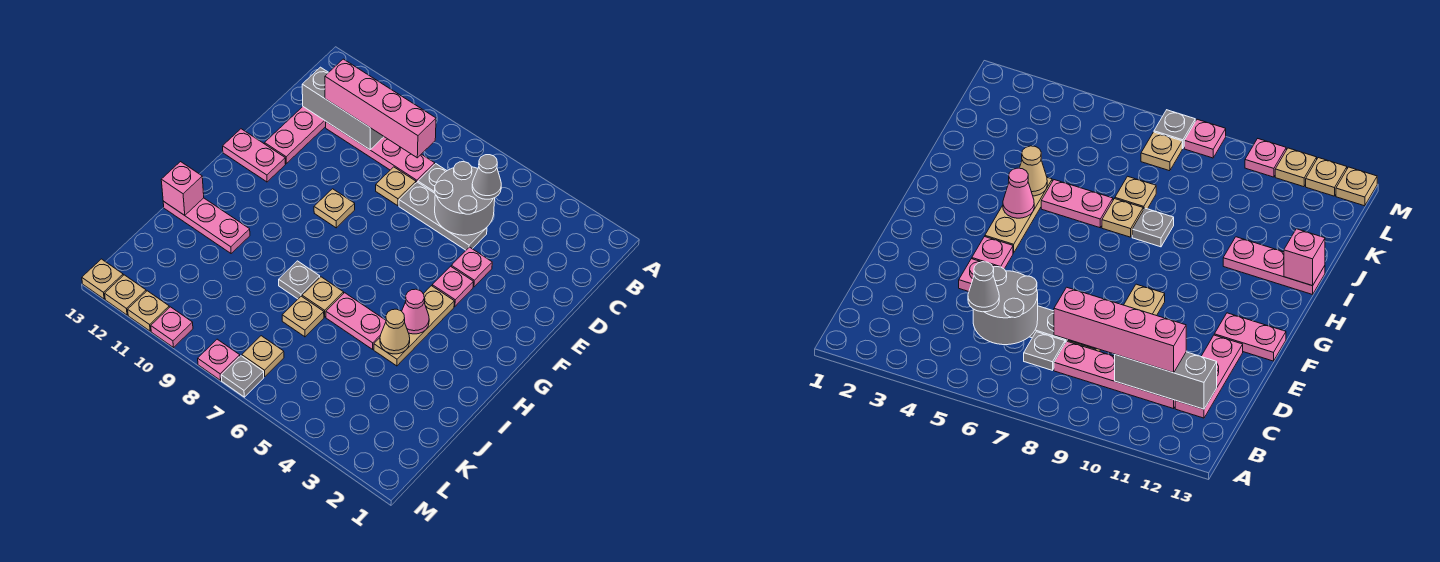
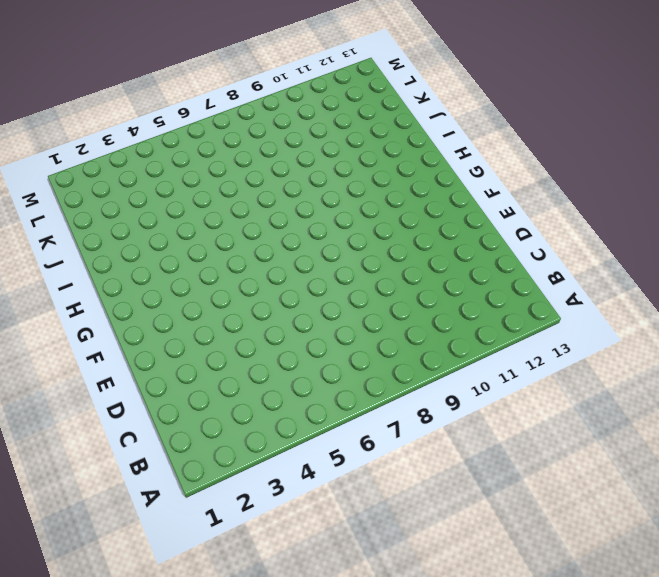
none -> grey 1x1 plate [418,164,447,193]
none -> pink 1x4 plate [326,122,435,183]
none -> pink 1x3 plate [265,107,326,163]

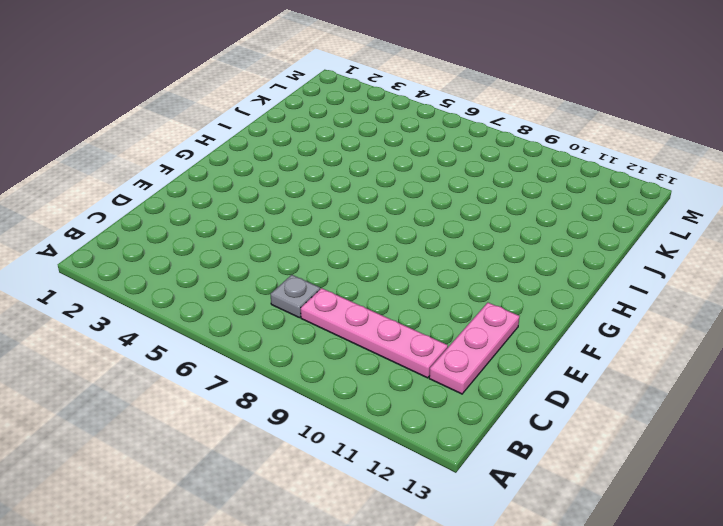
none -> grey 1x3 plate [399,182,487,250]
none -> tan 1x1 plate [376,167,416,206]
none -> pink 1x1 plate [451,247,492,287]

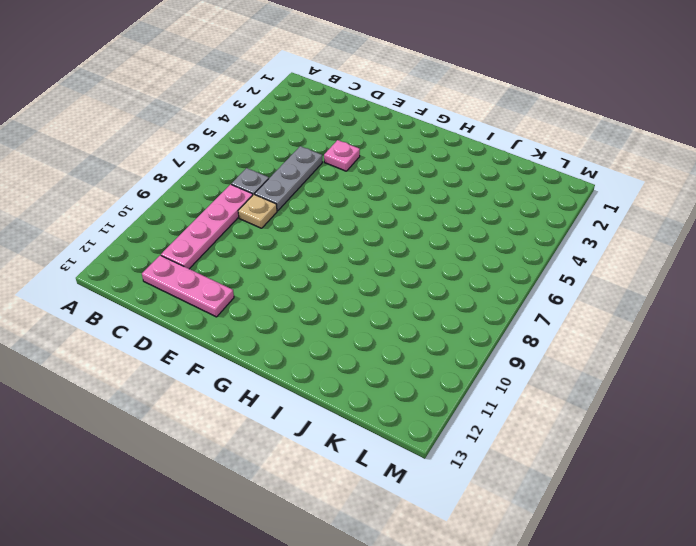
none -> pink 1x1 plate [432,266,473,306]
none -> tan 1x1 plate [314,189,355,228]
none -> pink 1x2 plate [223,129,285,182]

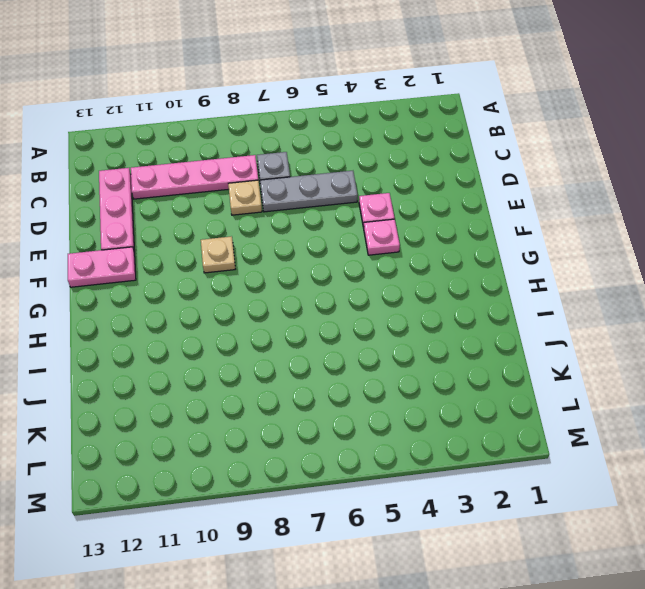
none -> tan 1x3 plate [374,286,454,366]
none -> pink 1x2 plate [326,293,386,349]
none -> tan 1x1 plate [302,277,344,317]

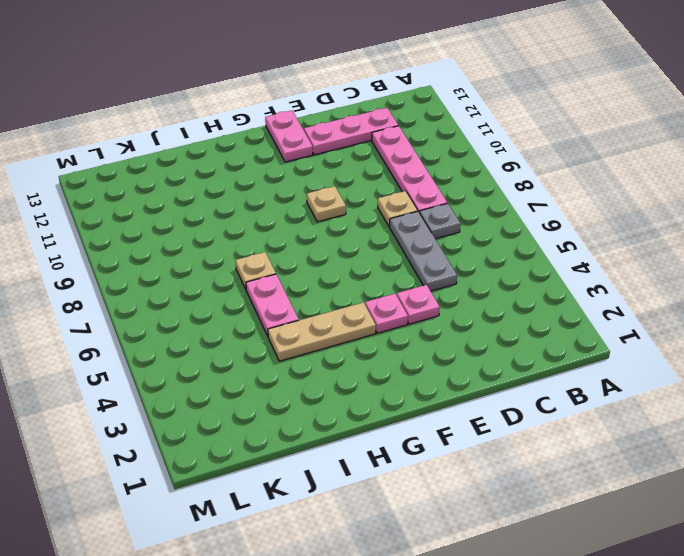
none -> grey 1x1 plate [279,261,320,299]
none -> pink 1x3 plate [163,198,250,253]
none -> tan 1x1 plate [282,296,324,337]

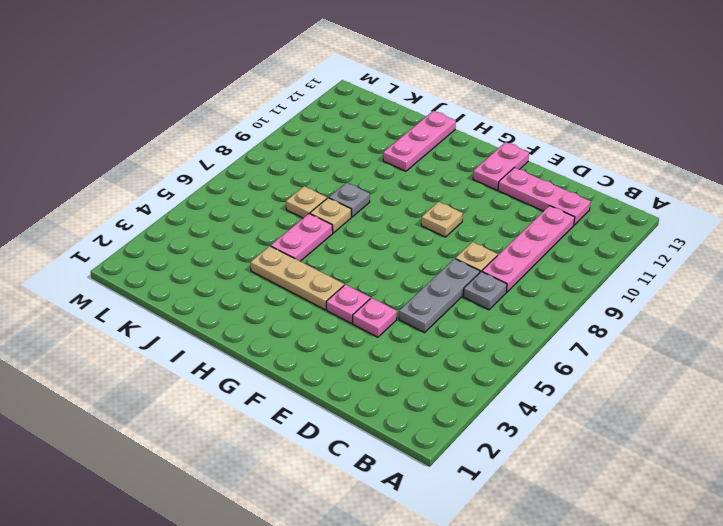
none -> tan 1x1 plate [242,336,284,377]
none -> grey 1x1 plate [221,356,264,397]
none -> pink 1x1 plate [198,339,240,380]

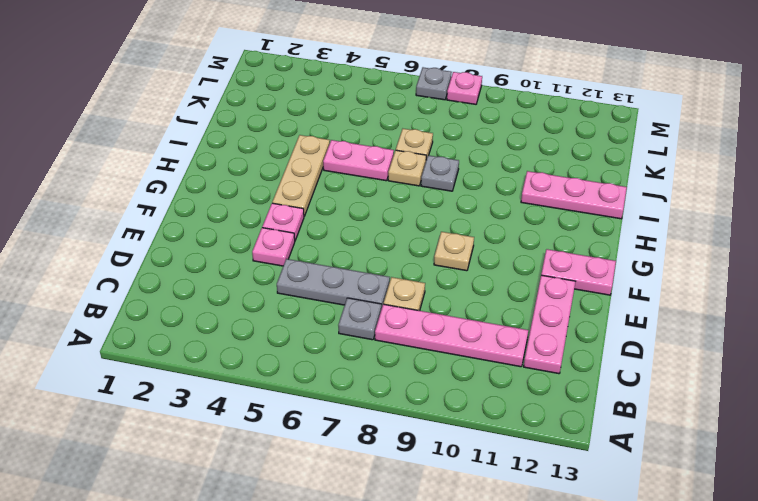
none -> tan 1x1 plate [242,336,284,377]
none -> pink 1x1 plate [151,307,193,347]
none -> tan 1x1 plate [128,291,169,331]

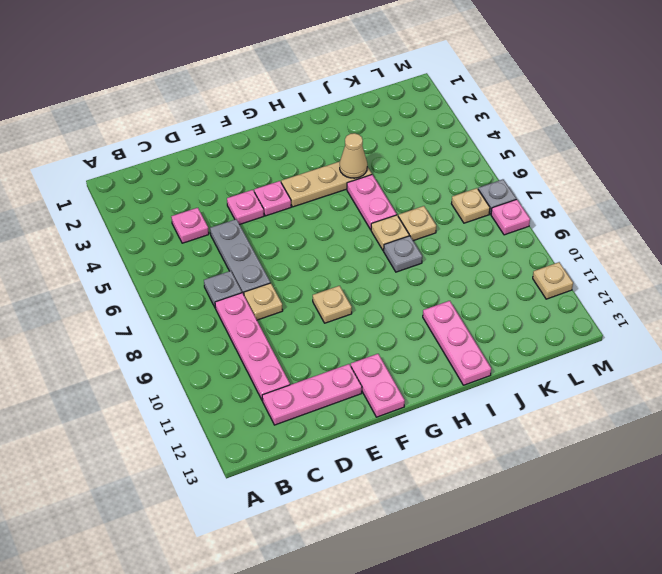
pink 1x1 plate [171,208,209,243] -> pink 1x1 plate moved to [151,307,193,347]
none -> tan 1x1 plate [105,275,146,315]
none -> tan 1x1 plate [82,259,123,299]
none -> grey 2x2 round brick [435,162,495,235]

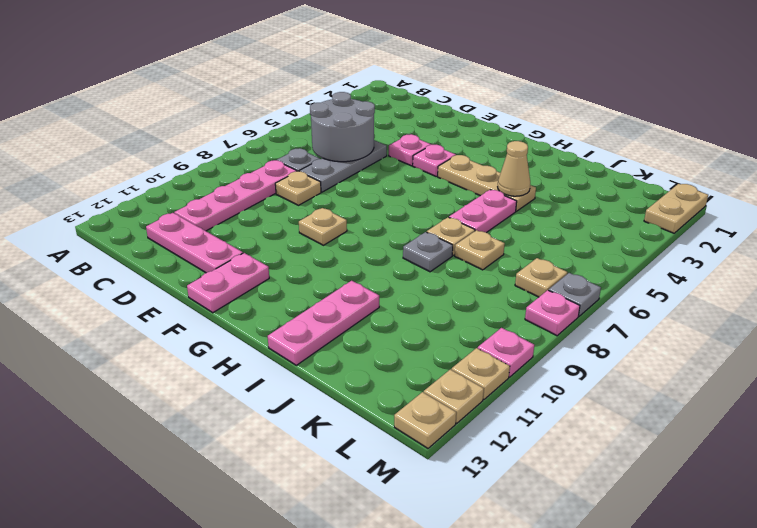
tan 1x2 plate [644,184,708,233] -> none
none -> grey 1x3 brick [302,67,384,150]
none -> pink 1x1 cone [402,289,429,334]
none -> pink 1x1 brick [161,162,204,215]

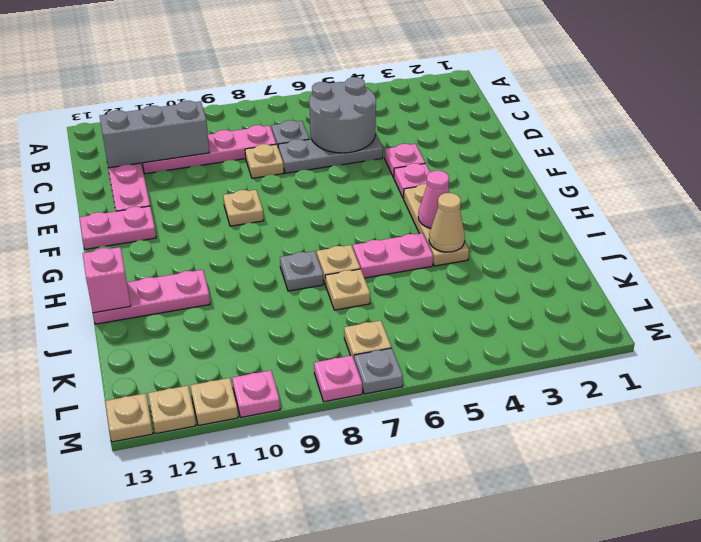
none -> grey 1x1 cone [472,155,501,199]
none -> pink 1x4 brick [325,59,436,158]

